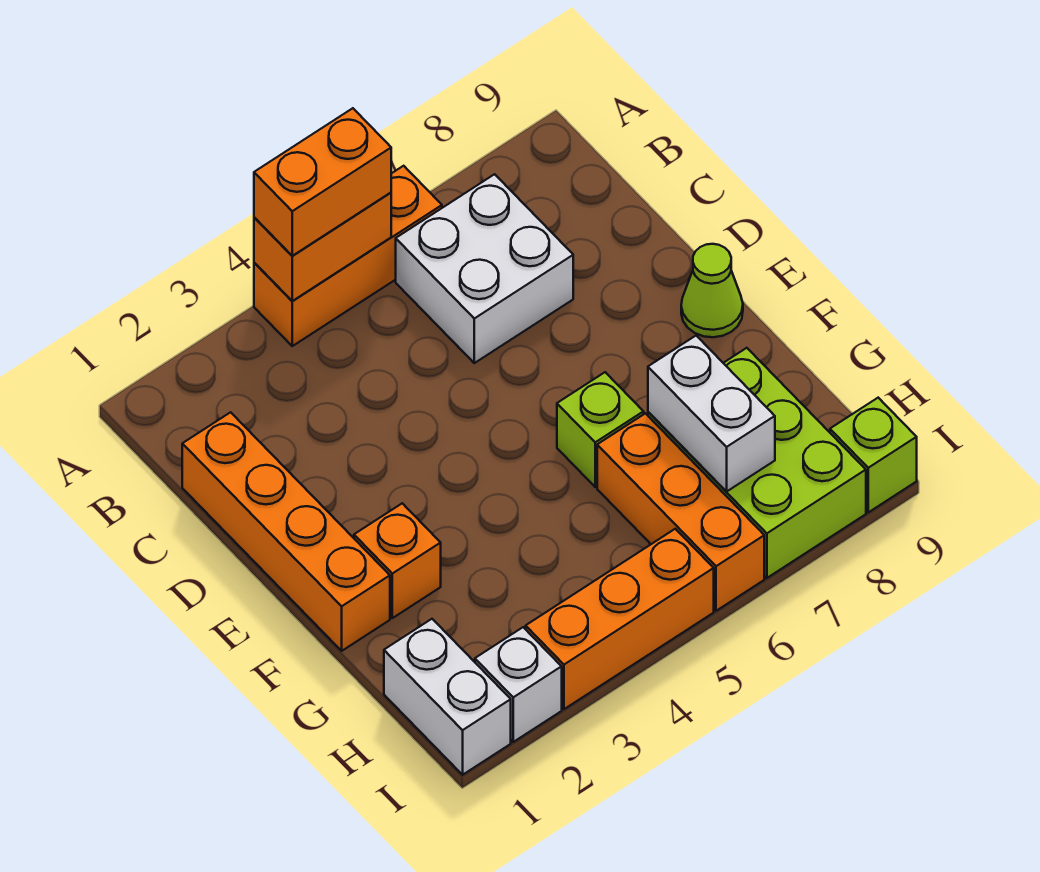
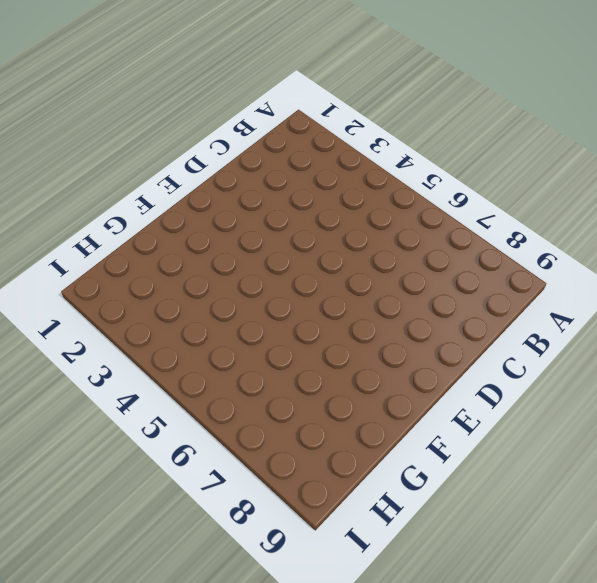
none -> orange 1x3 brick [254,166,442,346]
none -> white 2x2 brick [396,174,573,363]
none -> orange 1x4 brick [182,412,390,651]

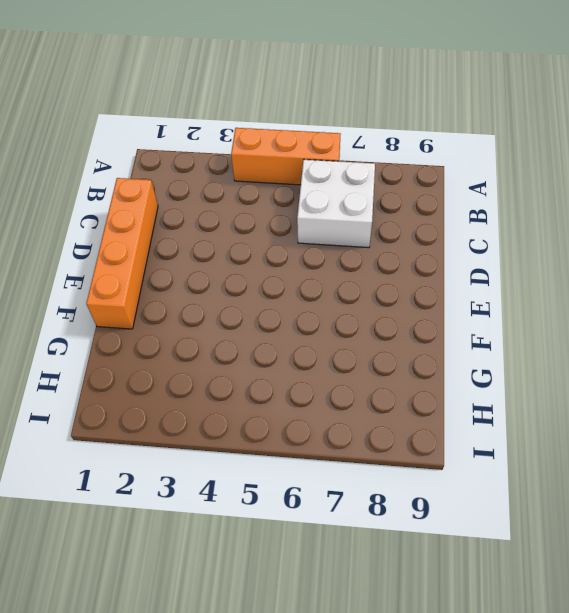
none -> lime 1x1 cone [681,244,743,337]
none -> orange 1x1 brick [354,503,441,618]
none -> lime 1x1 brick [557,372,644,487]

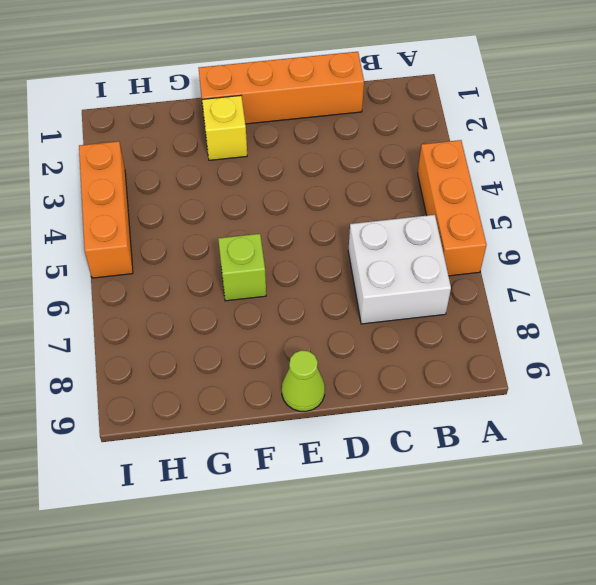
yellow 1x1 brick [202,95,247,160] -> orange 1x1 brick [354,503,441,618]
none -> orange 1x3 brick [597,413,764,611]
none -> lime 2x3 brick [648,348,866,578]
none -> white 1x2 brick [384,619,511,775]

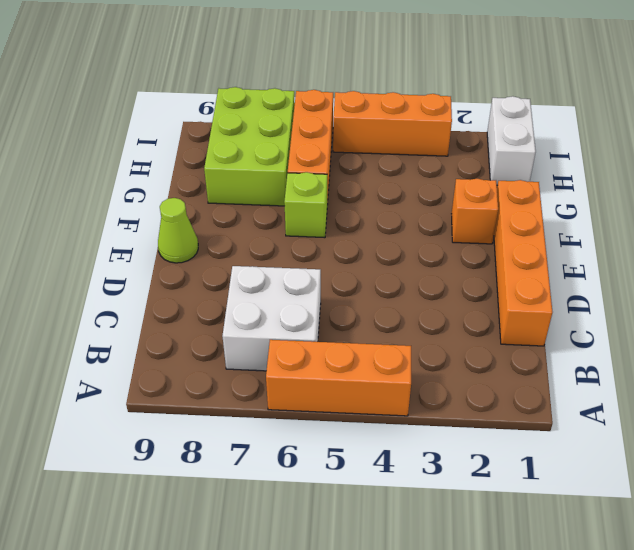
none -> white 1x1 brick [475,627,562,742]
none -> lime 1x1 brick [830,398,917,512]
none -> orange 1x2 brick [254,193,391,301]

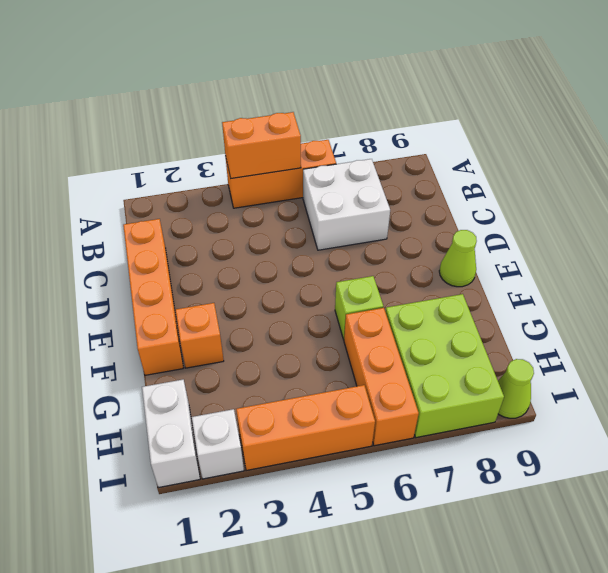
lime 1x1 cone [498,359,534,418] -> lime 1x1 brick [830,398,917,512]
none -> white 1x2 brick [648,336,775,491]
none -> orange 1x2 brick [254,108,391,256]

